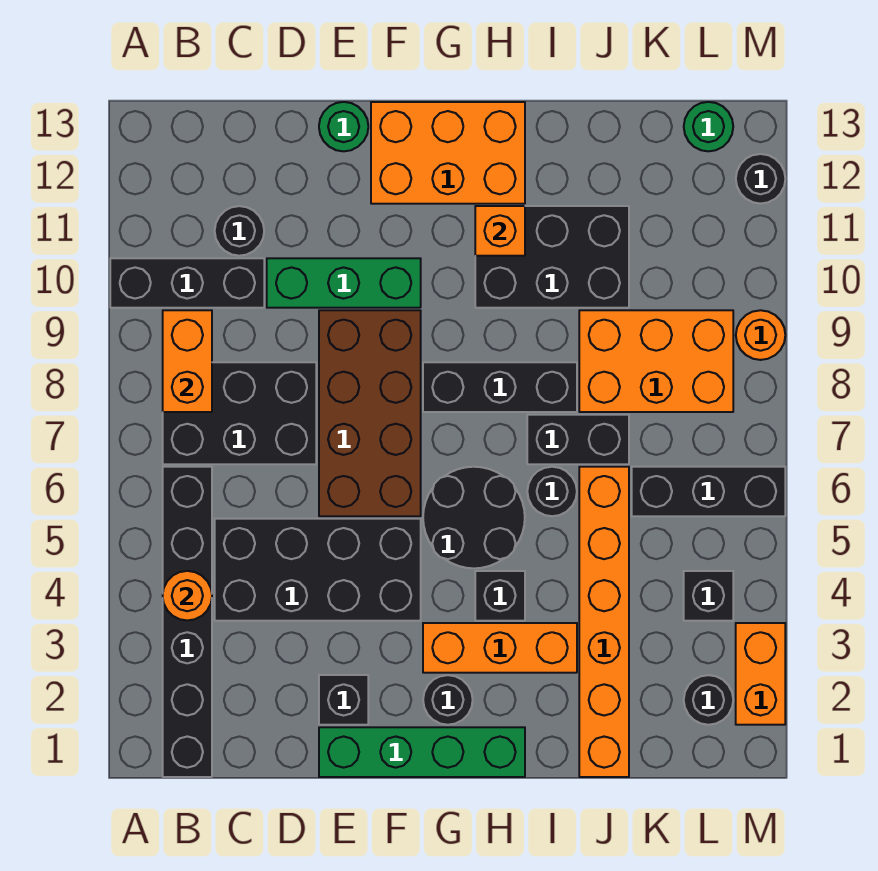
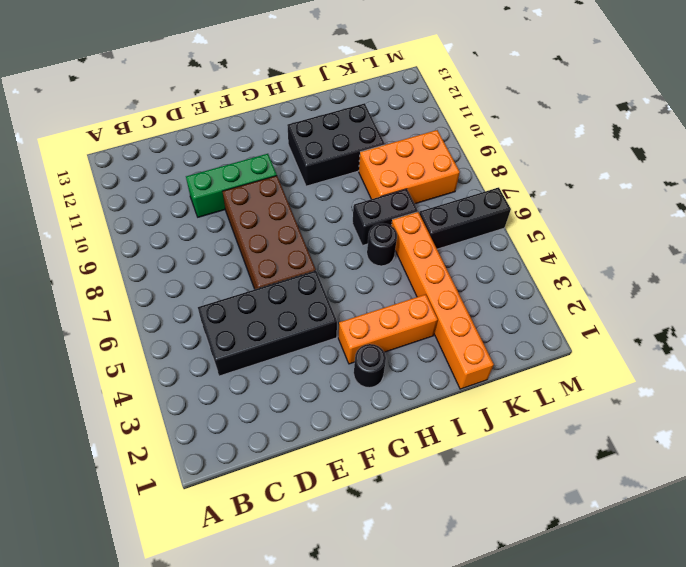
none -> black 1x3 brick [110,258,264,308]
none -> black 1x6 brick [163,467,212,777]
none -> black 2x3 brick [163,362,316,464]
none -> black 1x1 round brick [215,206,264,256]

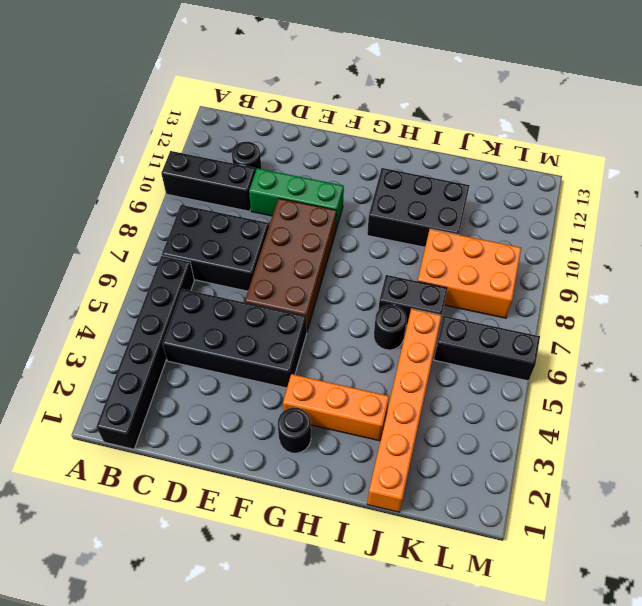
none -> green 1x4 brick [319,727,525,777]
none -> black 1x1 brick [319,675,368,725]
none -> green 1x1 round brick [319,102,368,151]
none -> orange 2x3 brick [371,102,525,204]

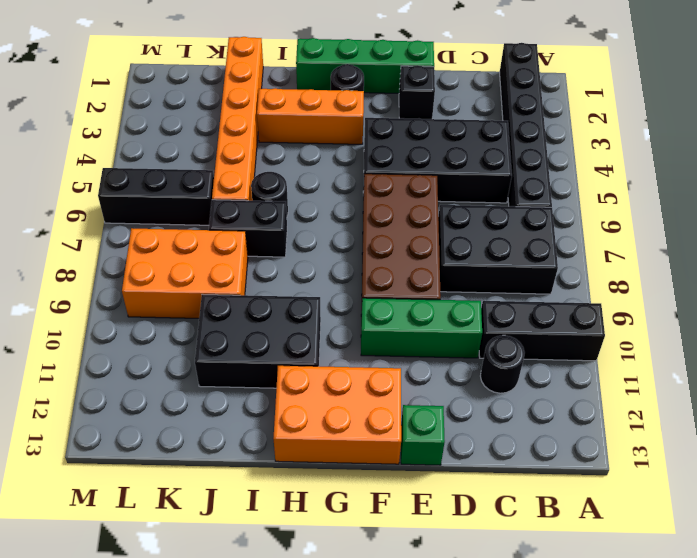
green 1x1 brick [401,405,445,465] -> green 1x1 round brick [319,102,368,151]
none -> black 2x2 round brick [423,467,525,568]
none -> black 1x3 brick [423,362,577,412]
none -> black 1x1 brick [475,571,525,621]
none -> black 1x1 round brick [684,675,733,725]

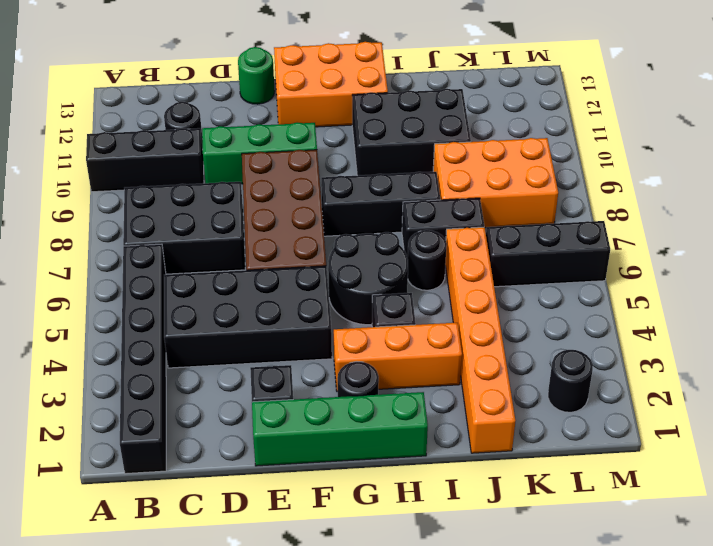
none -> black 1x1 brick [684,571,733,621]
none -> green 1x1 round brick [684,102,733,151]
none -> orange 1x2 brick [736,623,785,725]
none -> orange 1x1 round brick [736,310,785,360]

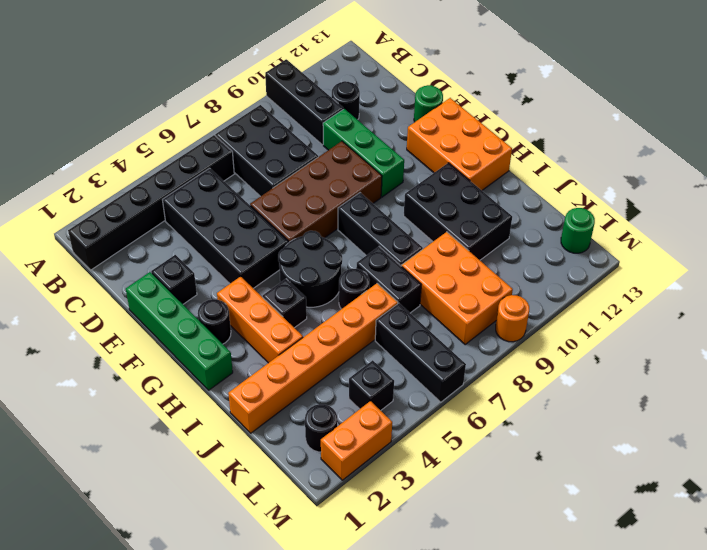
none -> black 1x1 round brick [736,154,785,204]
none -> orange 1x1 round brick [163,571,212,621]
none -> orange 1x2 brick [163,310,212,412]
none -> orange 1x1 brick [475,206,525,256]

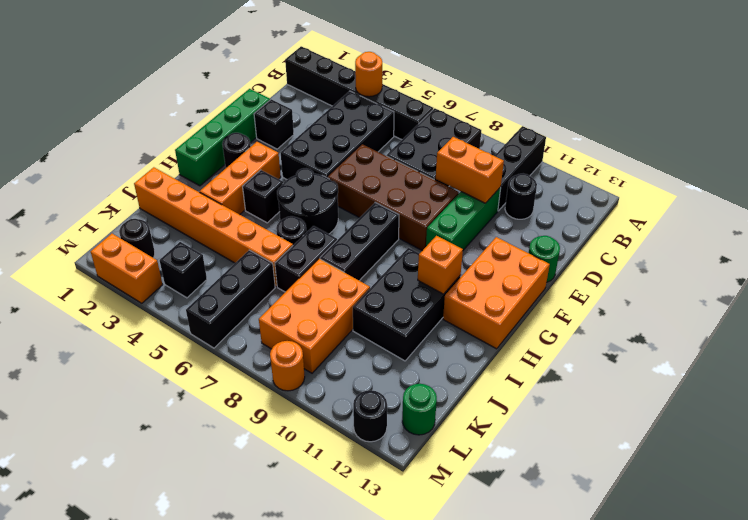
orange 1x2 brick [436,137,504,203] -> orange 1x2 brick moved to [163,310,212,412]

